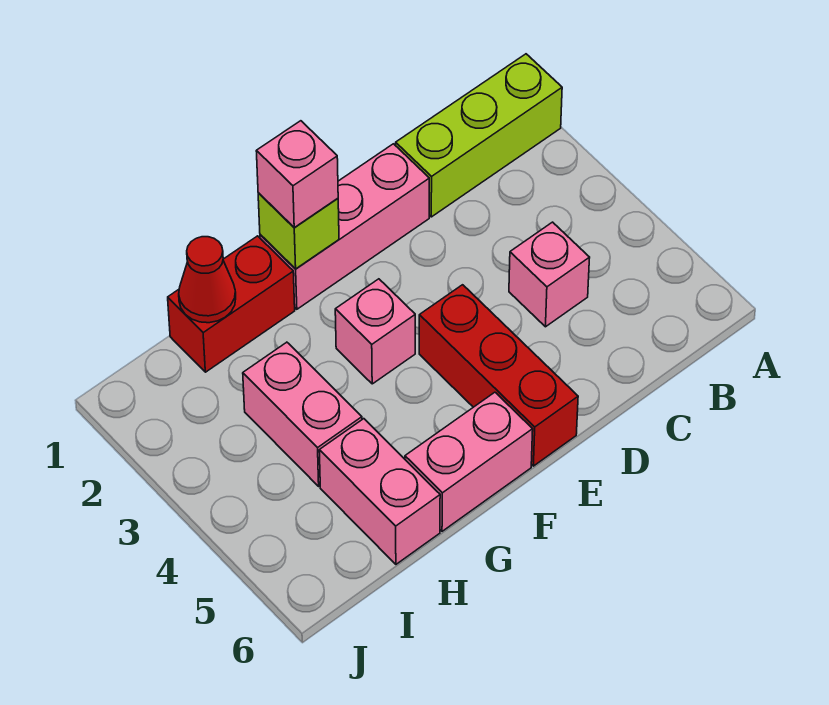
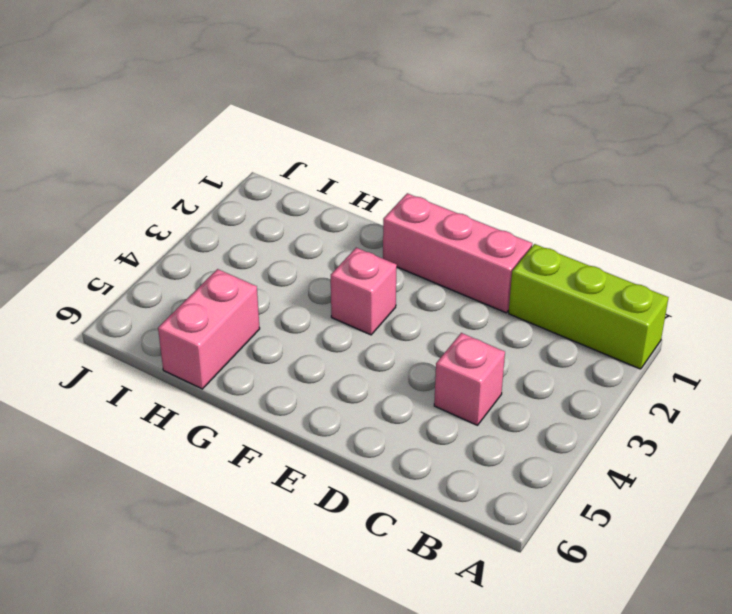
none -> red 1x3 brick [419,285,578,466]
none -> pink 1x2 brick [405,392,533,531]
none -> red 1x2 brick [168,236,295,372]

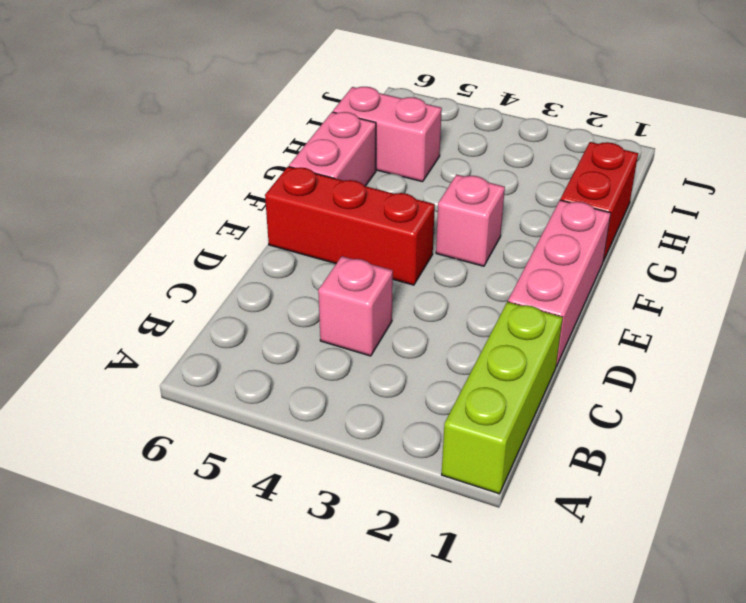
none -> pink 1x2 brick [243,342,362,486]
none -> lime 1x1 brick [258,193,339,269]
none -> red 1x1 cone [179,237,236,323]

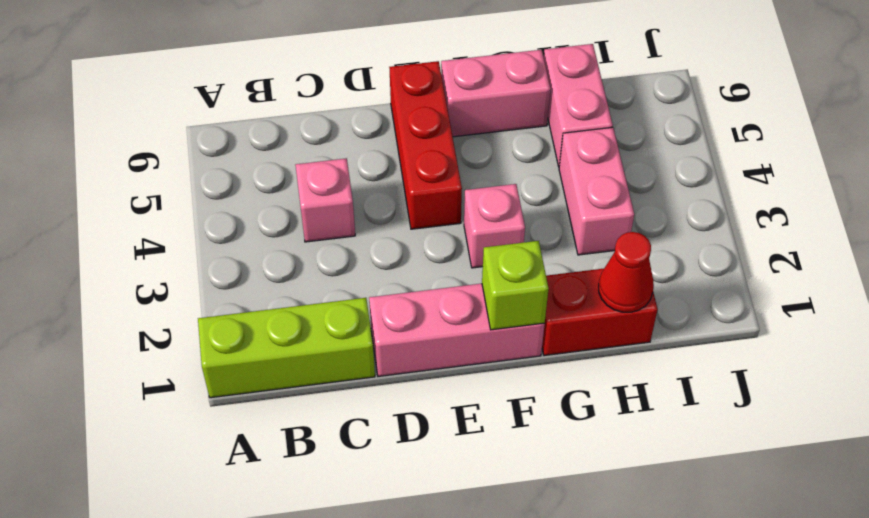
none -> pink 1x1 brick [256,121,338,227]

